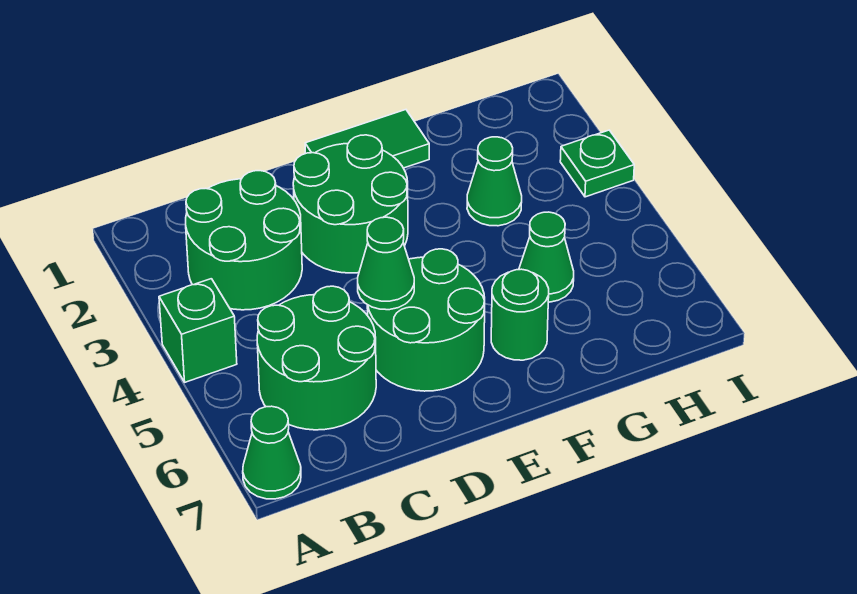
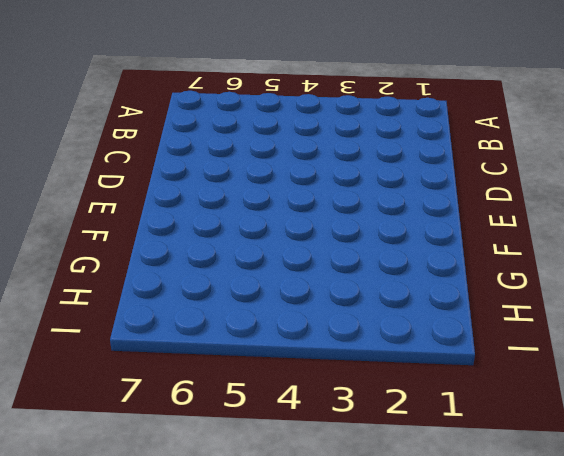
none -> green 1x1 brick [159,279,237,382]
none -> green 1x1 cone [243,406,301,499]
none -> green 2x2 round brick [186,171,302,310]

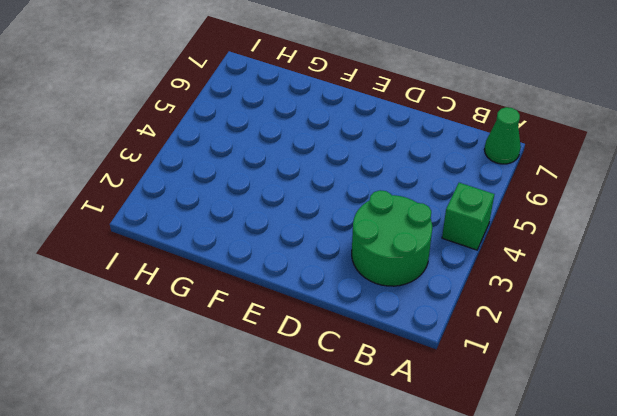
none -> green 2x2 round brick [257,286,376,430]
none -> green 2x2 round brick [293,135,408,273]
none -> green 2x2 round brick [367,249,485,391]

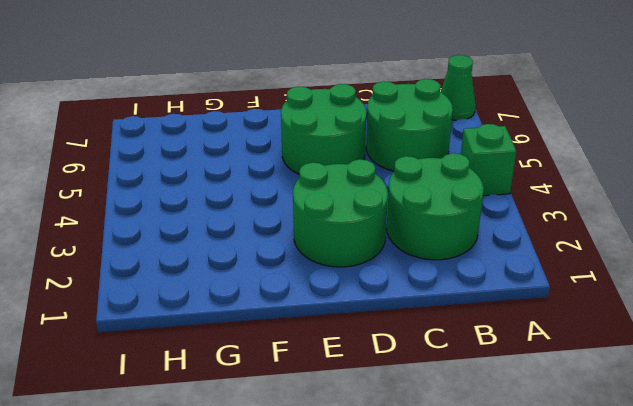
none -> green 1x2 tile [305,110,429,168]
none -> green 1x1 round brick [491,269,549,360]
none -> green 1x1 cone [467,137,522,226]

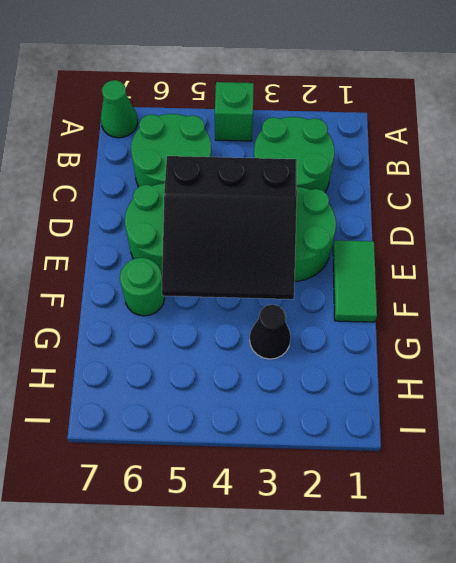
black 3x3 slope [162,156,297,299] -> green 1x1 cone [358,217,414,310]
black 1x1 cone [250,304,291,359] -> green 1x1 cone [467,137,522,226]
none -> green 1x1 cone [519,212,574,302]
none -> green 1x1 plate [560,130,634,197]

